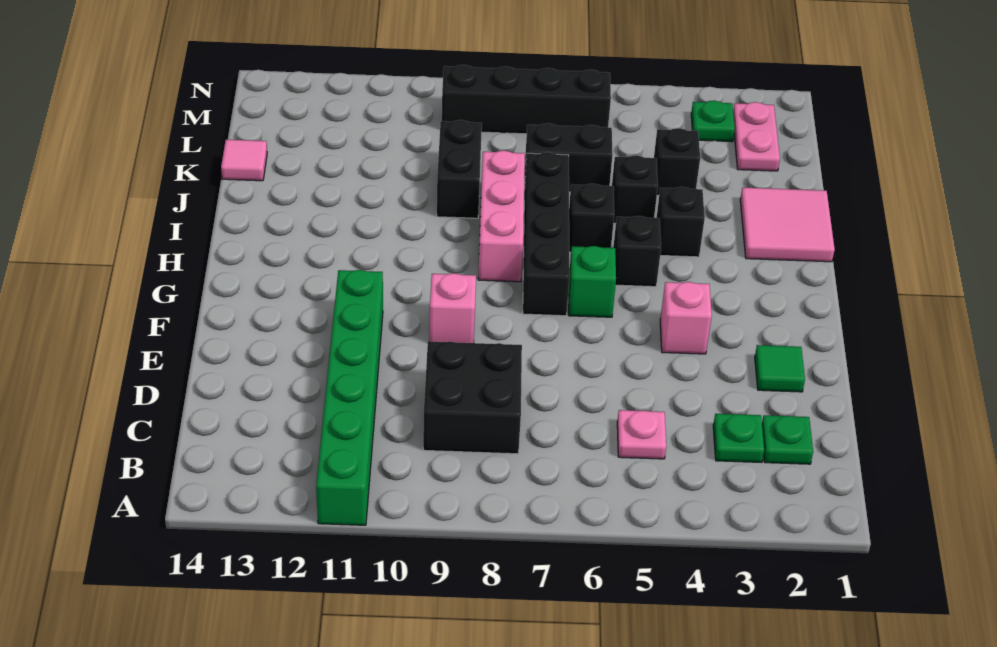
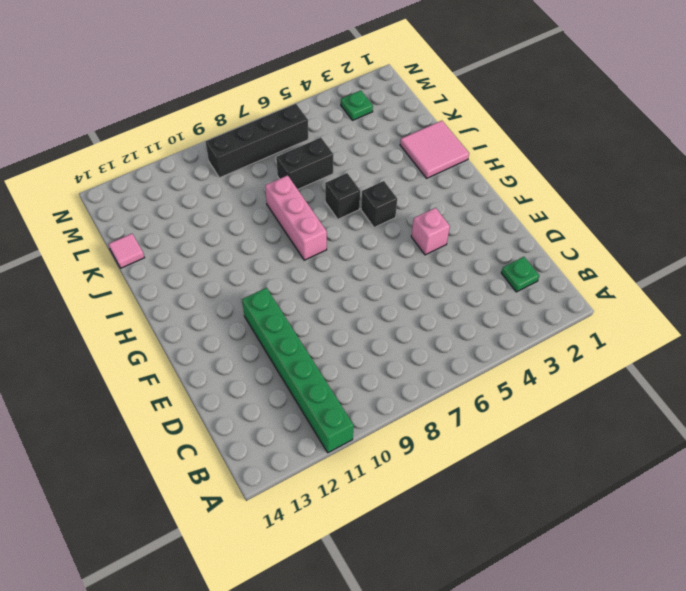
none -> green 1x1 plate [713,414,764,462]
none -> pink 1x1 plate [617,410,666,459]
none -> black 2x2 brick [423,341,522,454]

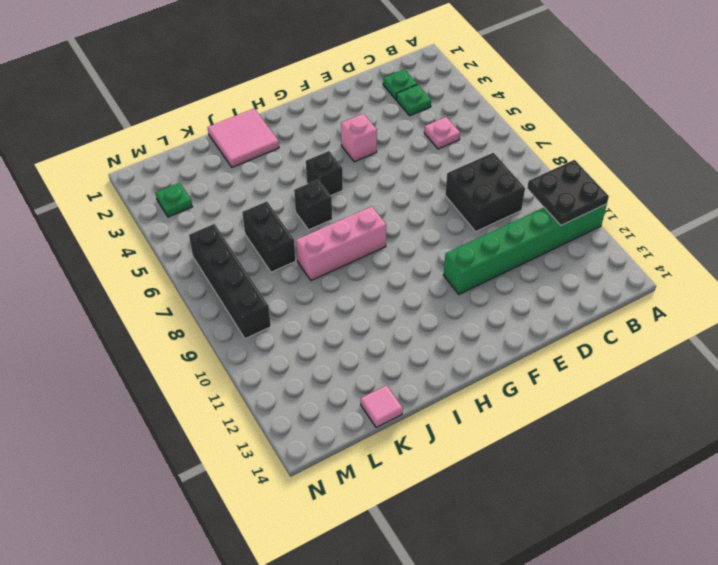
black 2x2 plate [527,160,609,225] -> none
none -> green 1x1 tile [755,345,805,392]
none -> pink 1x1 brick [429,273,476,343]
none -> green 1x1 brick [568,246,616,317]

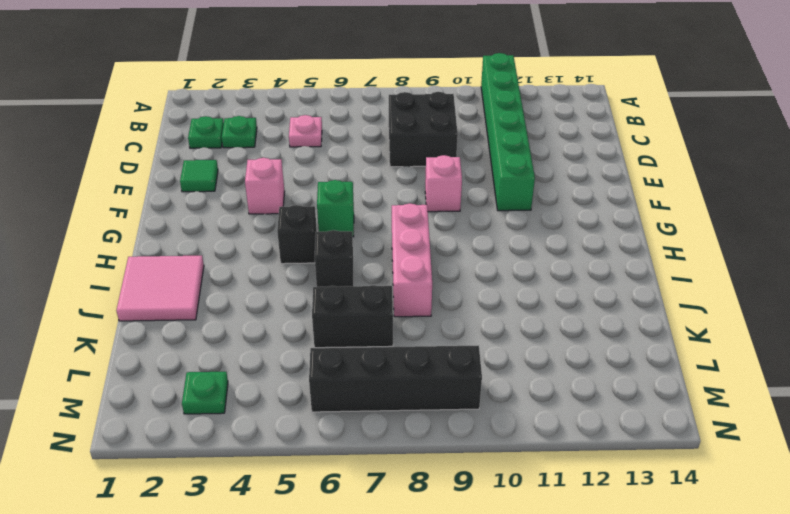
none -> black 1x4 brick [523,152,570,316]
none -> black 1x1 brick [657,187,705,257]
none -> black 1x1 brick [612,155,658,223]

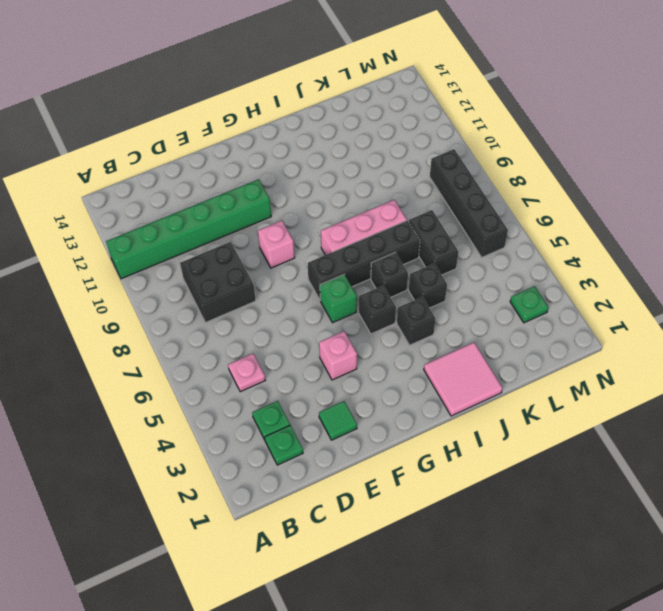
none -> black 1x2 brick [437,120,482,218]
none -> black 1x1 brick [654,128,700,195]
none -> pink 1x1 tile [221,140,267,181]

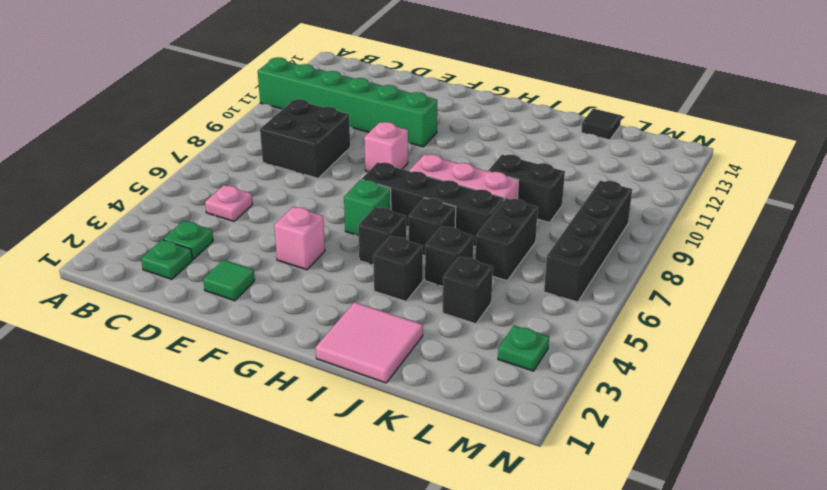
black 1x1 tile [581,109,621,140] -> pink 1x1 tile [221,140,267,181]
none -> pink 1x2 plate [733,102,780,171]

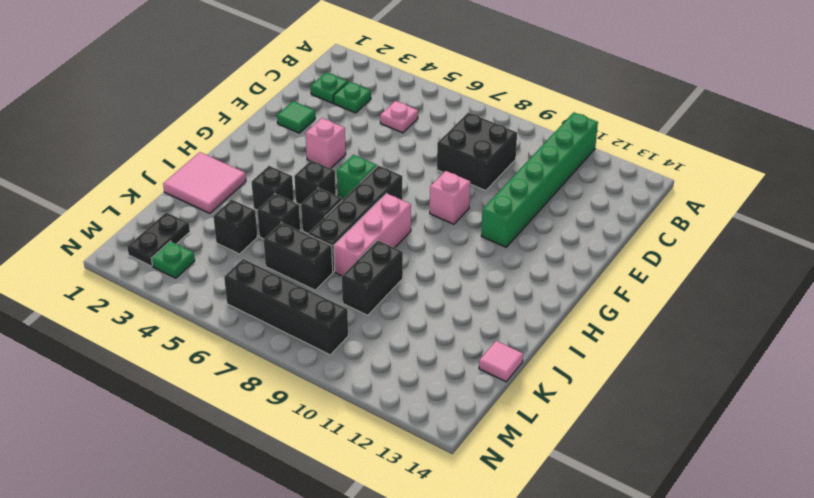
black 1x2 plate [127,212,190,266] -> pink 1x2 plate [733,102,780,171]

